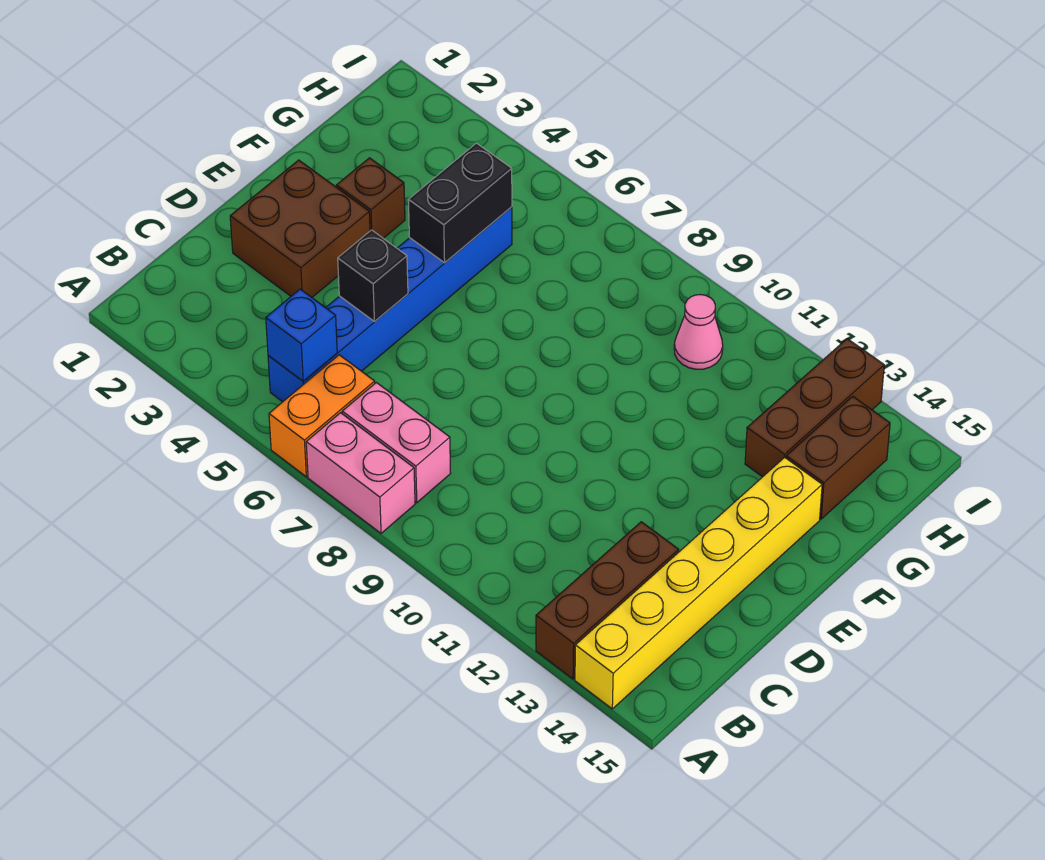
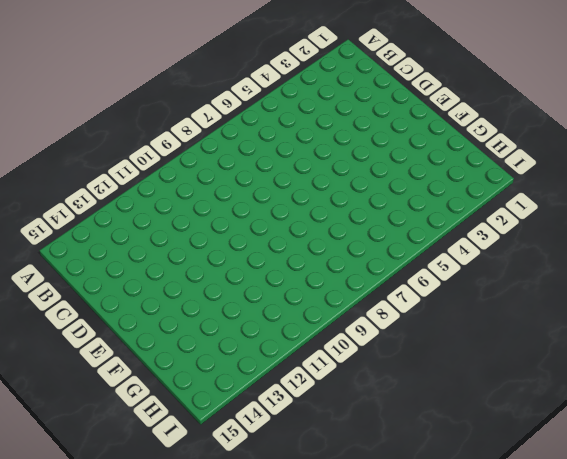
none -> orange 1x2 brick [269,355,375,477]
none -> pink 1x2 brick [306,413,415,533]
none -> brown 1x3 brick [536,522,679,679]

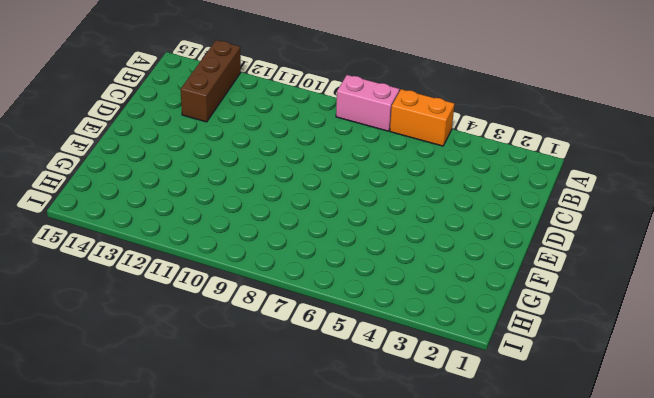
orange 1x2 brick [390,89,454,146] -> orange 1x2 brick turned to [269,355,375,477]
none -> yellow 1x6 brick [575,457,822,709]
none -> blue 1x6 brick [268,207,512,402]
none -> pink 1x2 brick [342,383,451,503]

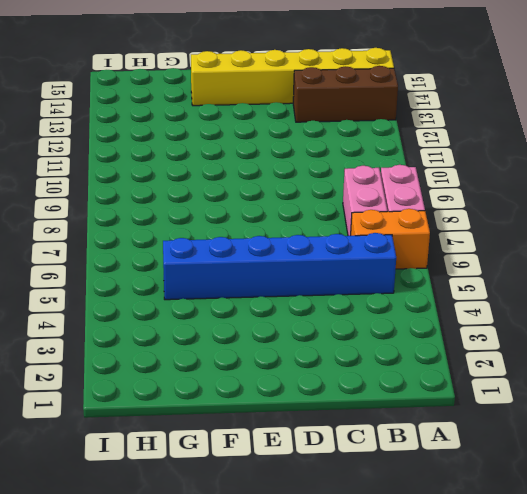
none -> brown 2x2 brick [230,160,370,297]
none -> brown 1x1 brick [337,158,405,238]
none -> brown 1x3 brick [745,339,884,477]

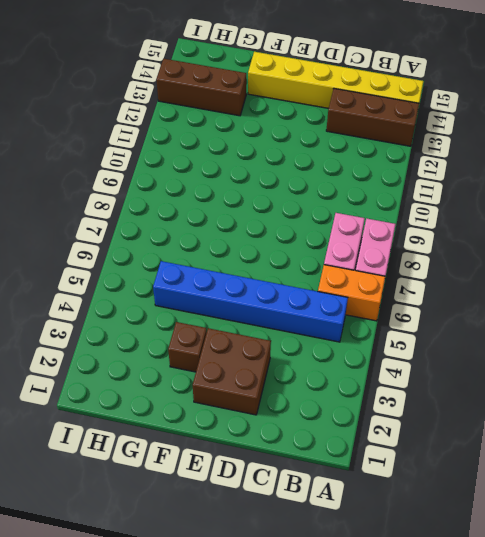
none -> brown 1x2 brick [786,396,890,519]
none -> pink 1x1 cone [674,295,723,369]
none -> blue 1x1 brick [266,289,337,381]

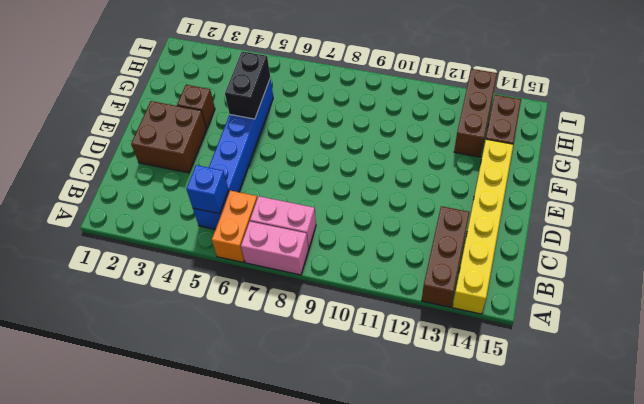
none -> pink 1x1 cone [674,295,723,369]
none -> black 1x1 brick [338,230,408,321]

